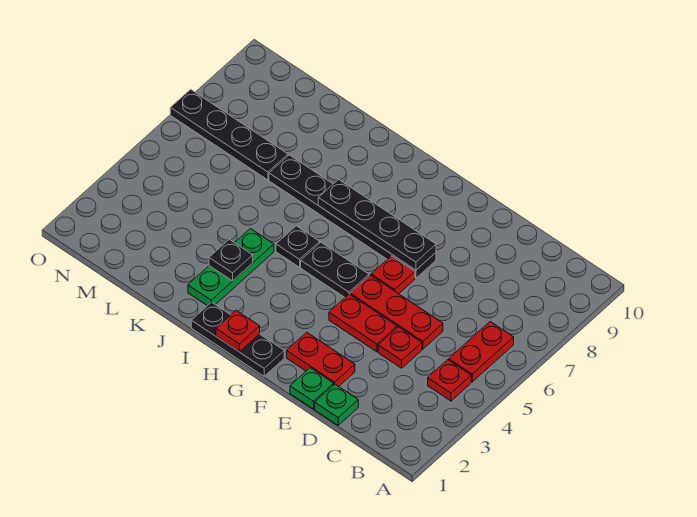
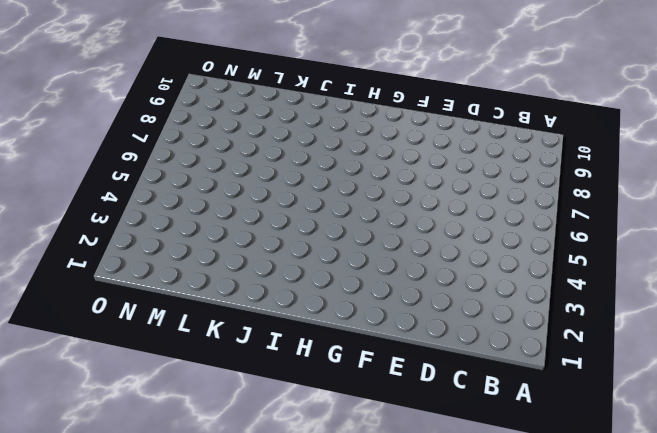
none -> red 1x1 plate [428,360,471,401]
none -> red 1x2 plate [449,322,514,382]
none -> green 1x1 plate [315,384,358,425]

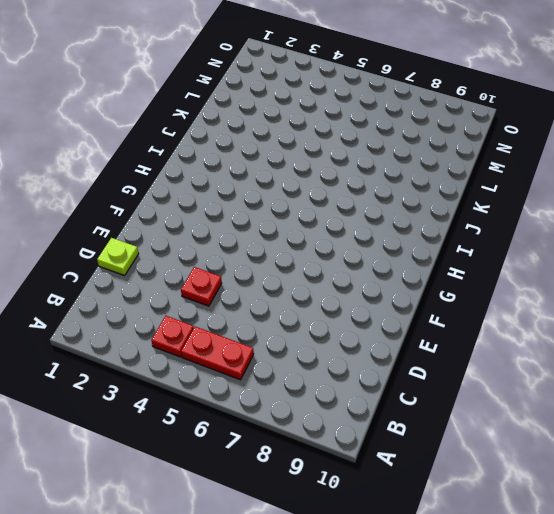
lime 1x1 plate [97,238,139,276] -> green 1x1 plate [315,384,358,425]
none -> red 1x3 plate [350,275,443,349]
none -> green 1x1 plate [290,368,334,409]
none -> red 1x2 plate [287,332,355,386]

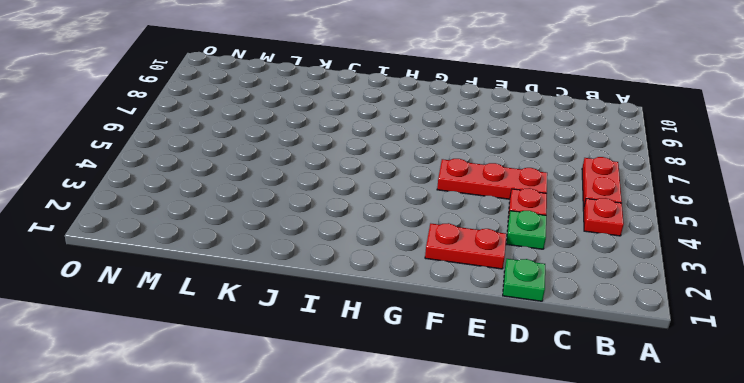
green 1x1 plate [507,211,546,249] -> green 1x1 plate moved to [290,368,334,409]
none -> red 1x2 plate [329,294,397,352]
none -> red 1x1 plate [371,256,415,294]
none -> black 1x6 plate [269,155,436,278]

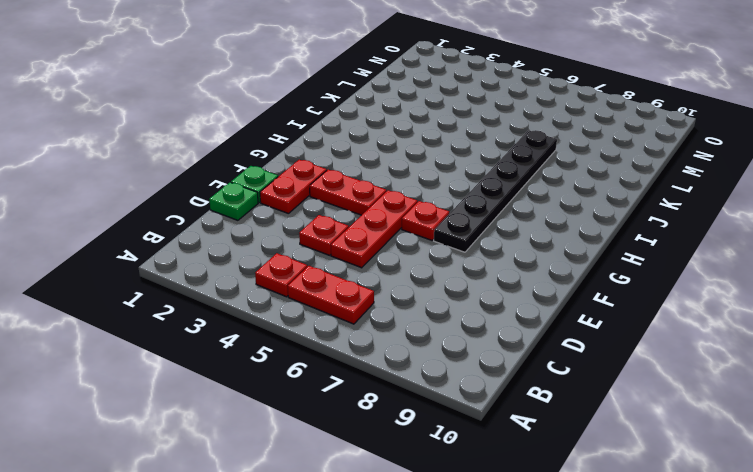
red 1x2 plate [310,170,386,215] -> red 1x2 plate turned to [329,294,397,352]
none -> black 1x3 plate [191,302,284,376]
none -> black 1x2 plate [301,242,369,297]
none -> black 1x1 plate [276,226,320,267]

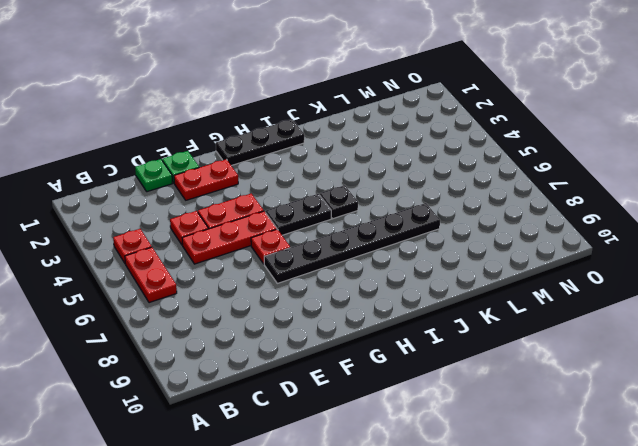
none -> green 1x3 plate [188,229,274,306]
none -> black 1x4 plate [170,89,288,180]
none -> black 1x4 plate [318,179,436,270]

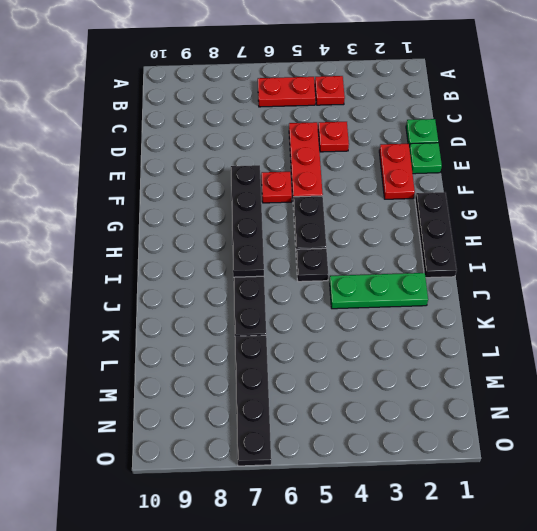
none -> red 1x2 plate [329,294,397,352]
none -> red 1x1 plate [216,310,260,352]
none -> black 1x1 plate [209,239,253,281]

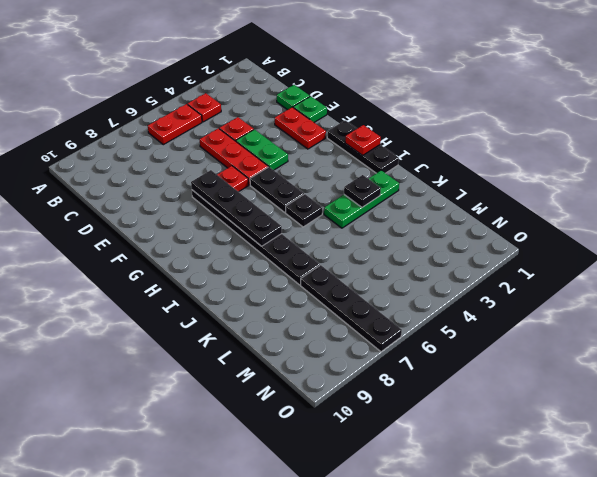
green 1x2 plate [236,129,288,170] -> red 1x2 plate [329,294,397,352]

